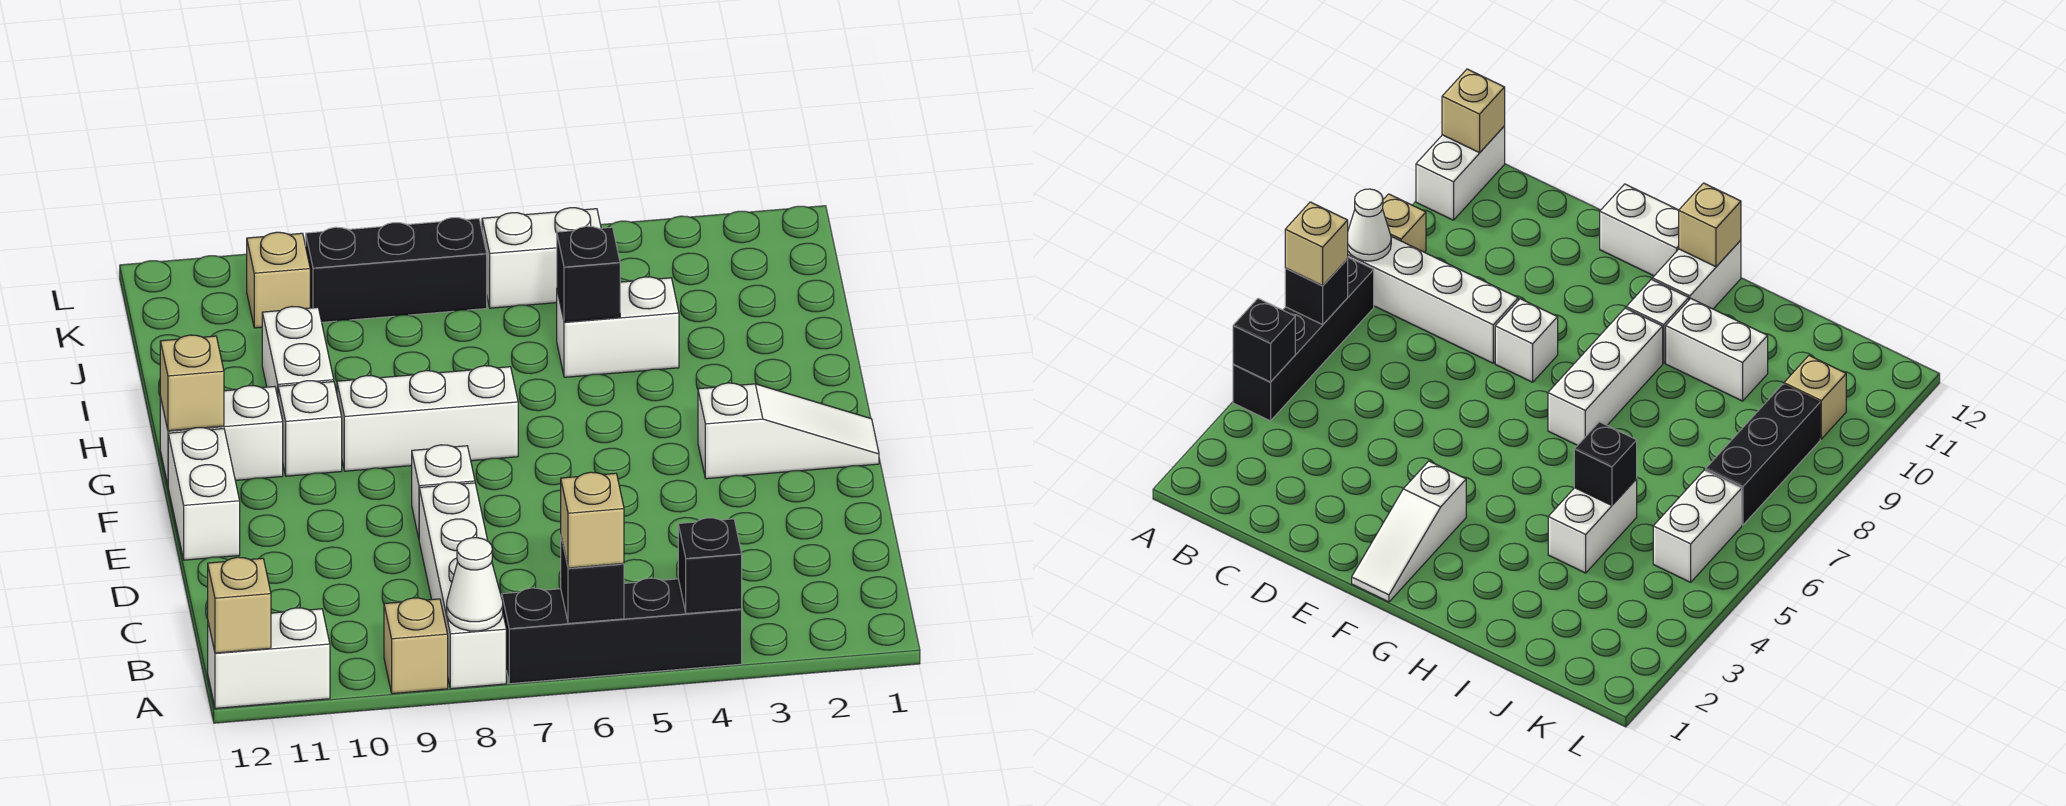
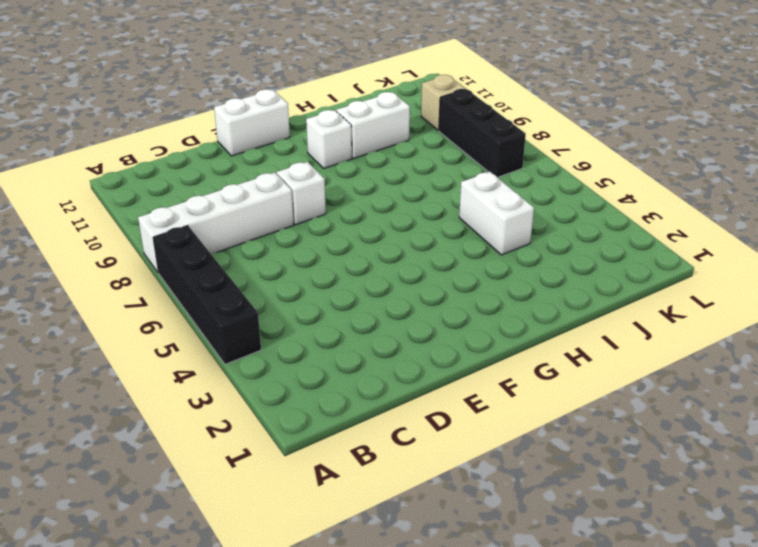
none -> tan 1x1 brick [384,598,448,694]
none -> white 1x2 brick [208,608,330,708]
none -> white 1x3 slope [698,383,879,479]

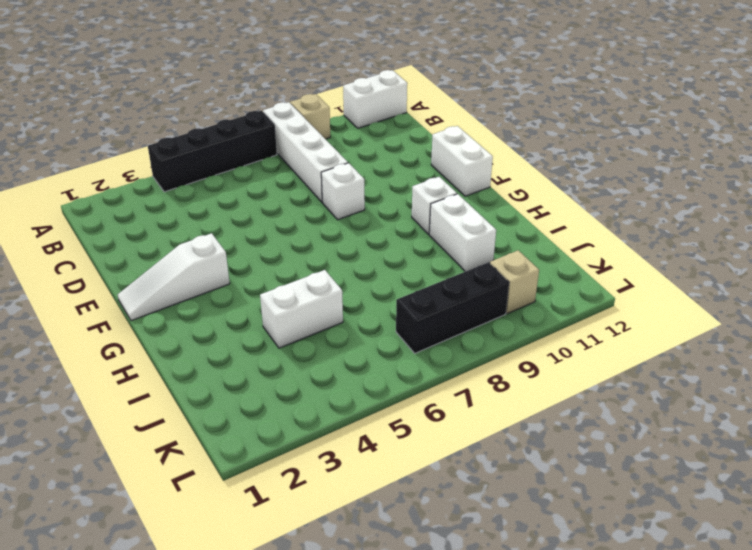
none -> white 1x3 brick [337,366,518,471]
none -> white 1x2 brick [160,386,283,484]
none -> white 1x2 brick [482,208,601,308]

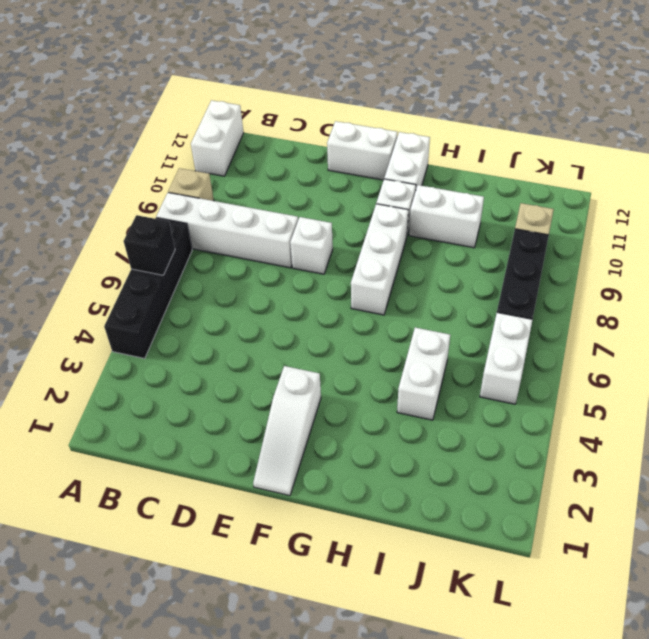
none -> black 1x1 brick [678,518,742,614]
none -> white 1x1 cone [447,538,503,631]
none -> tan 1x1 brick [208,557,271,653]

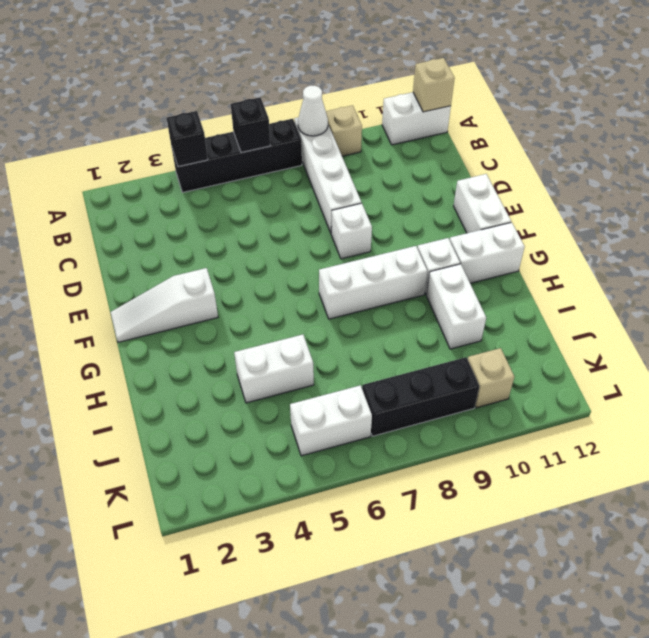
none -> tan 1x1 brick [160,335,224,431]
none -> black 1x1 brick [557,226,620,322]
none -> tan 1x1 brick [561,472,624,568]

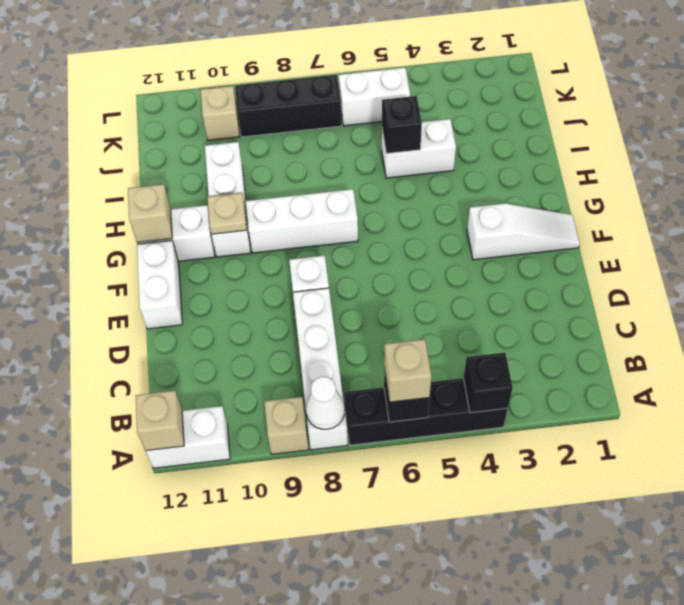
tan 1x1 plate [207,193,247,234] -> none

